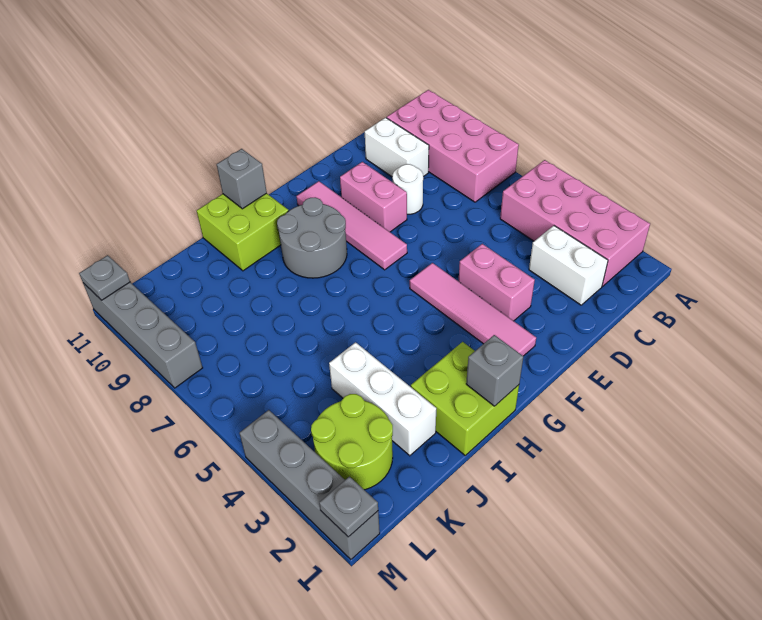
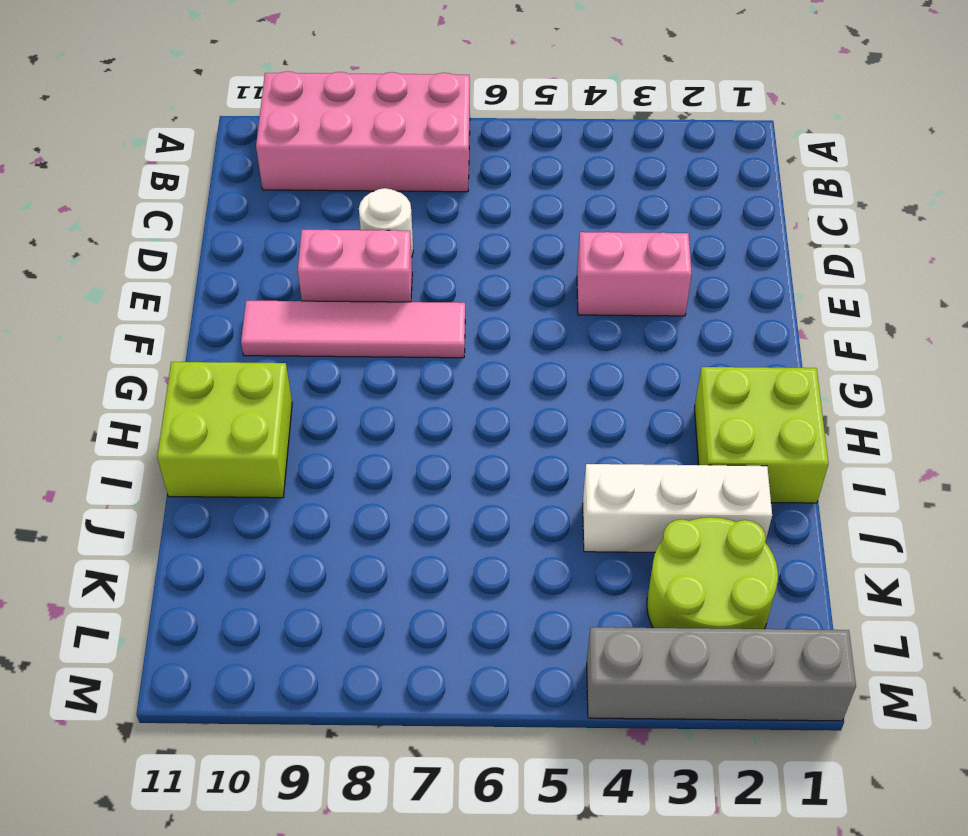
none -> pink 2x4 brick [500,160,650,286]
none -> white 1x2 brick [529,226,608,305]
none -> white 1x2 brick [365,118,429,177]

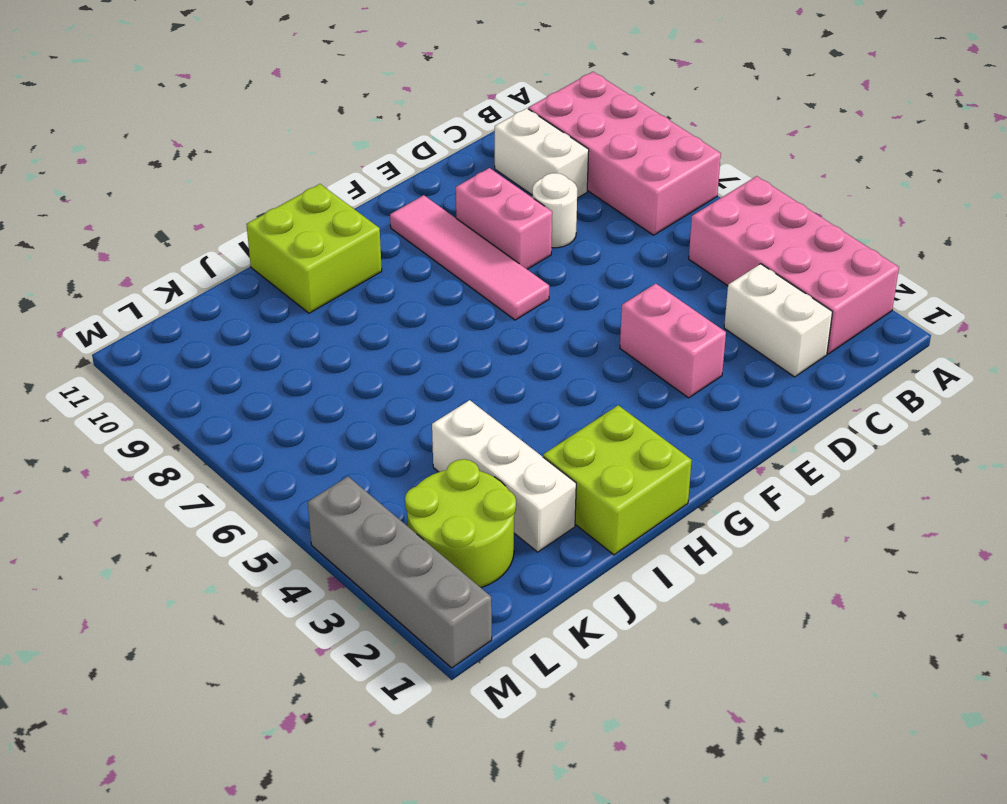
none -> pink 1x4 tile [410,263,536,356]
none -> grey 2x2 round brick [277,197,347,278]
none -> grey 1x4 brick [83,282,203,388]

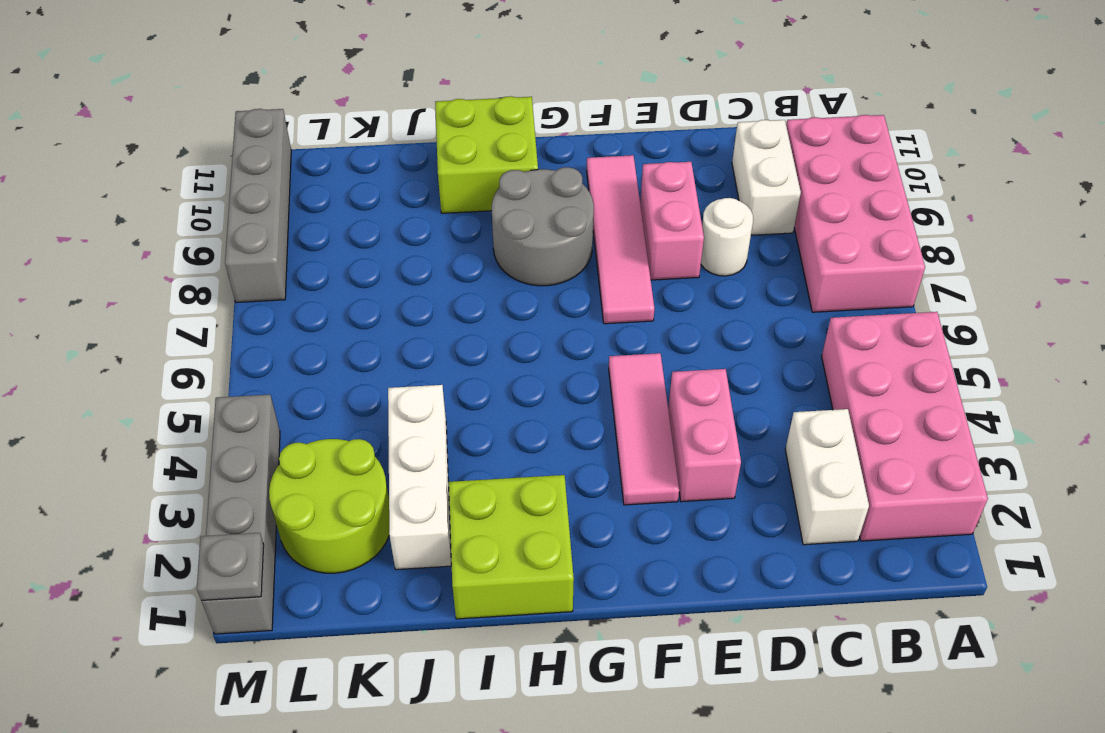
pink 1x3 tile [609,353,679,505] -> pink 1x4 tile [410,263,536,356]
none -> grey 1x1 brick [466,335,523,406]
none -> grey 1x1 brick [217,149,267,209]
none -> grey 1x1 plate [79,255,130,300]

